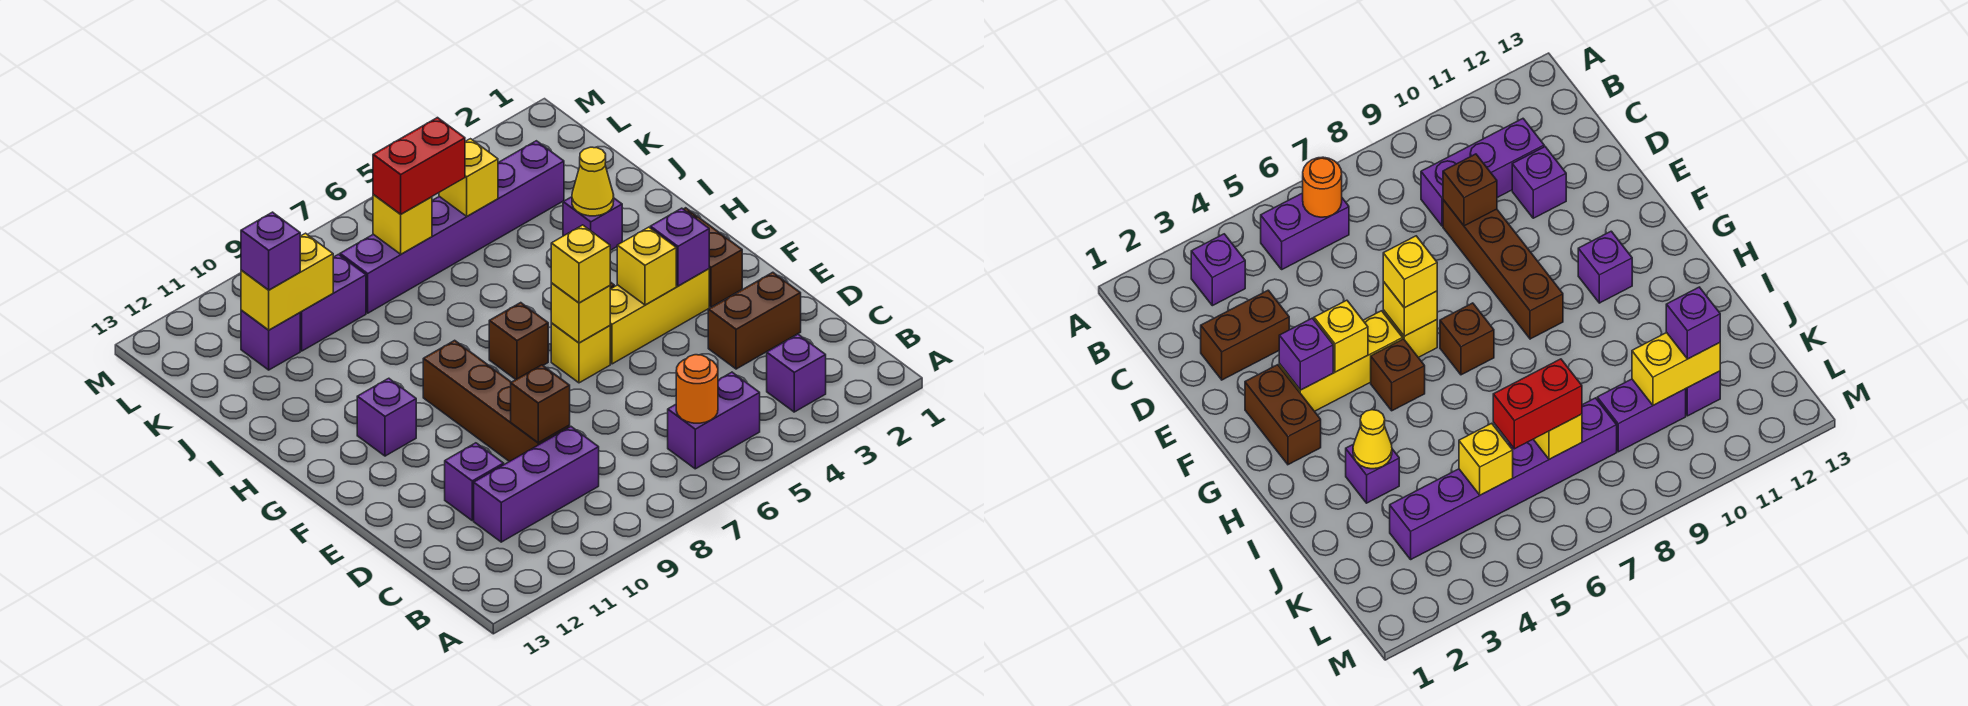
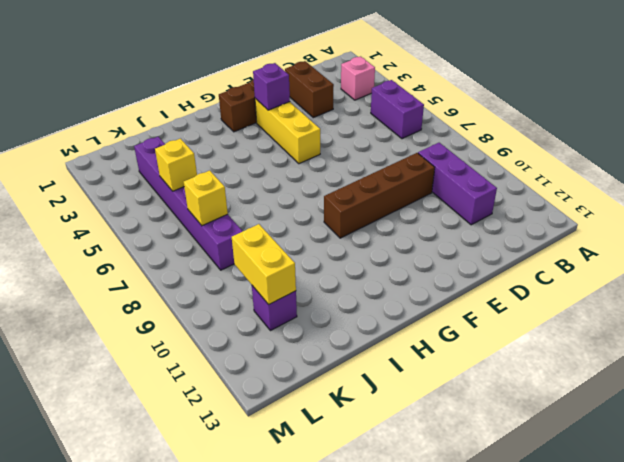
pink 1x1 brick [341,56,375,100] -> purple 1x1 brick [767,334,826,412]
none -> purple 1x1 brick [445,443,504,520]
none -> yellow 1x1 brick [551,323,610,383]
none -> brown 1x1 brick [1371,339,1425,411]

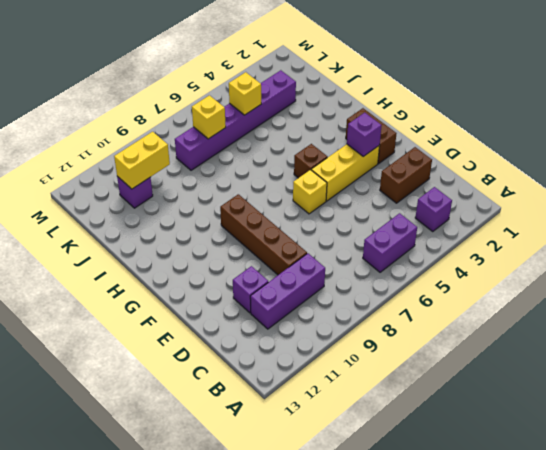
none -> brown 1x1 brick [489,303,548,379]
none -> purple 1x1 brick [357,378,416,456]
none -> purple 1x1 brick [563,197,622,250]

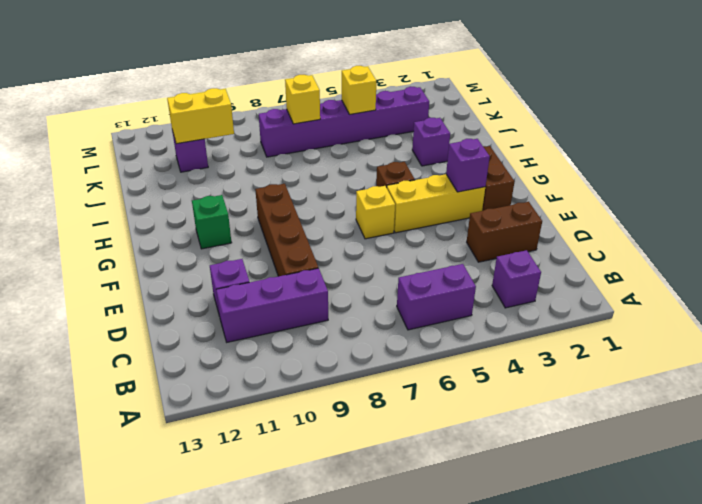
green 1x1 brick [192,195,232,249] -> purple 1x1 brick [357,378,416,456]
none -> brown 1x1 brick [489,303,548,379]
none -> purple 1x2 brick [300,254,366,351]
none -> orange 1x1 round brick [676,355,718,423]

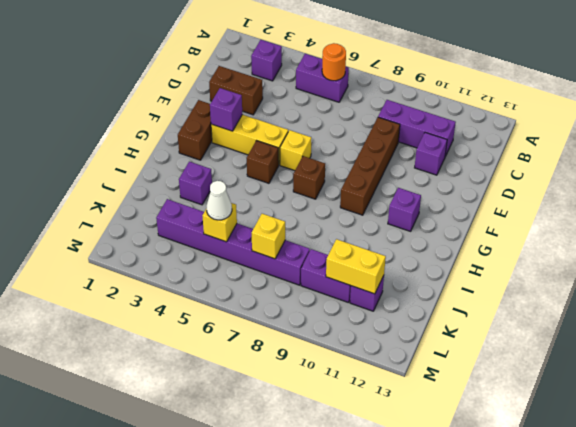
white 1x1 cone [207,181,232,220] -> none
none -> brown 1x1 brick [511,365,570,443]
none -> yellow 1x1 brick [617,227,676,305]
none -> yellow 1x1 brick [551,283,610,343]

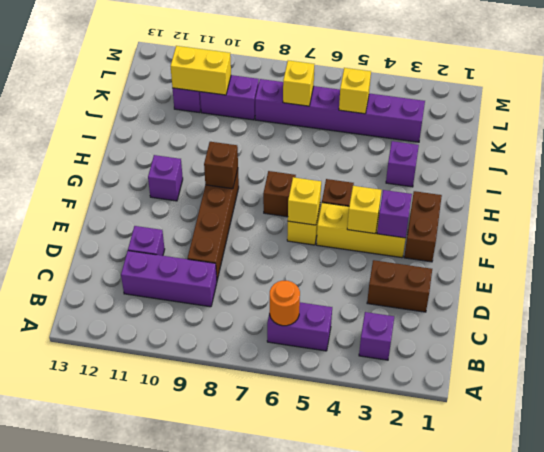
brown 1x1 brick [204,142,238,189] -> brown 1x1 brick moved to [511,365,570,443]
none -> yellow 1x1 cone [572,147,614,216]
none -> yellow 1x1 brick [551,225,610,303]
none -> red 1x2 brick [373,118,465,214]

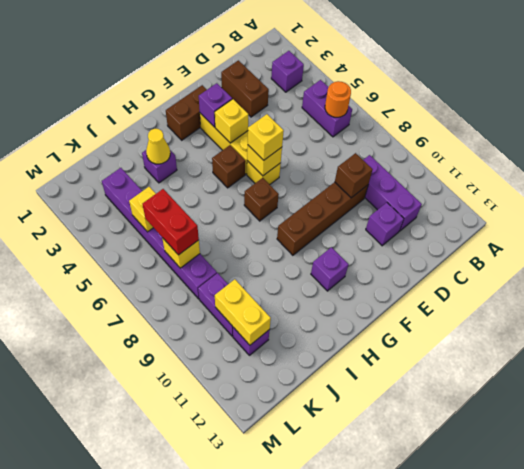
none -> purple 1x1 brick [241,212,300,290]

